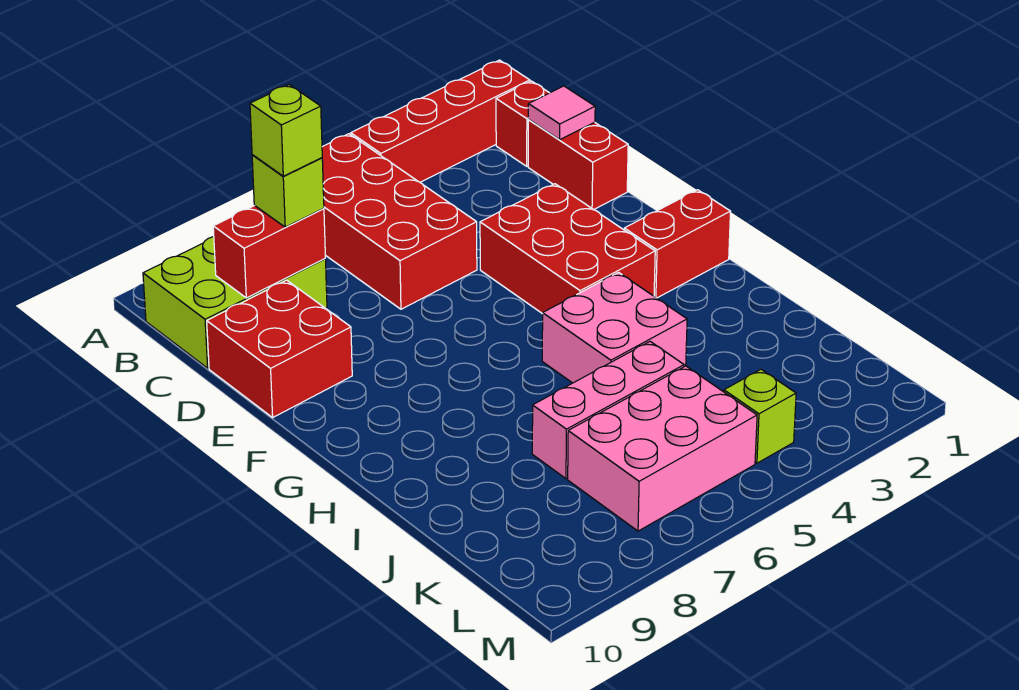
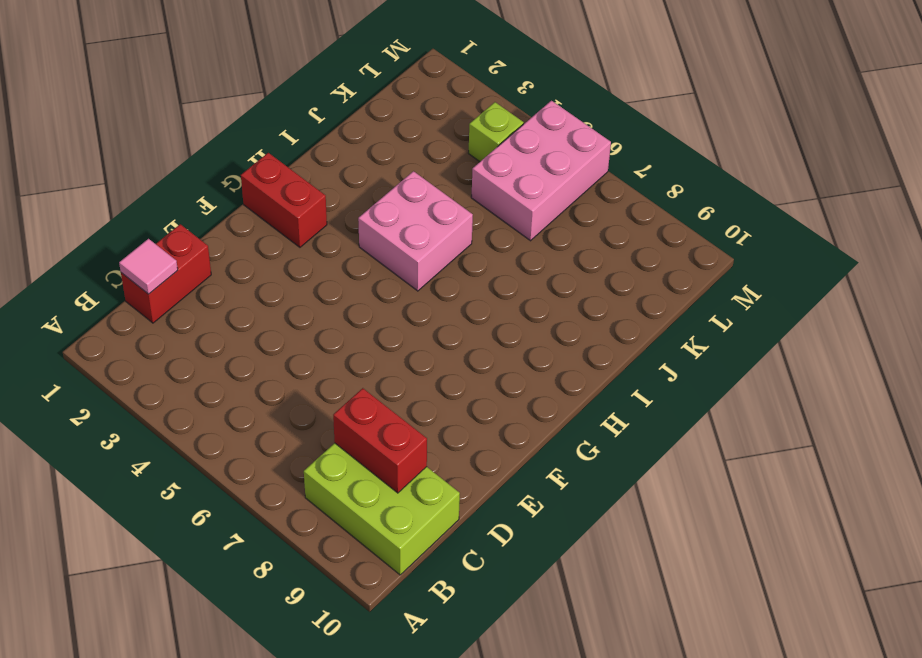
pink 2x3 brick [471,101,611,241] -> pink 2x3 brick turned to [568,366,757,531]
none -> red 1x4 brick [351,60,530,182]
none -> red 2x4 brick [322,134,477,309]
none -> red 1x1 brick [496,81,549,166]

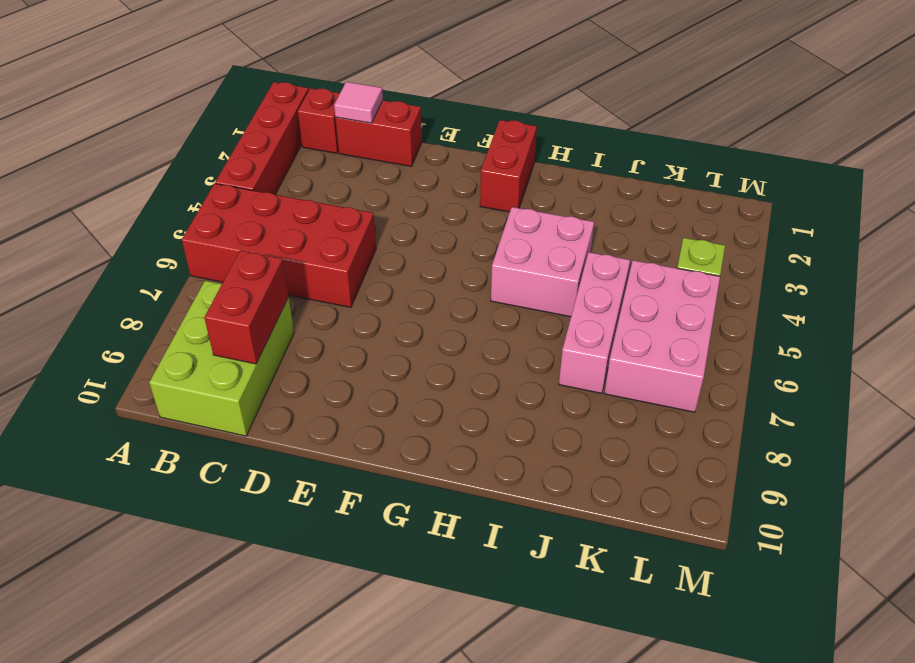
none -> red 2x2 brick [207,280,352,417]
none -> red 2x3 brick [480,184,655,314]
none -> lime 1x1 brick [252,155,324,227]

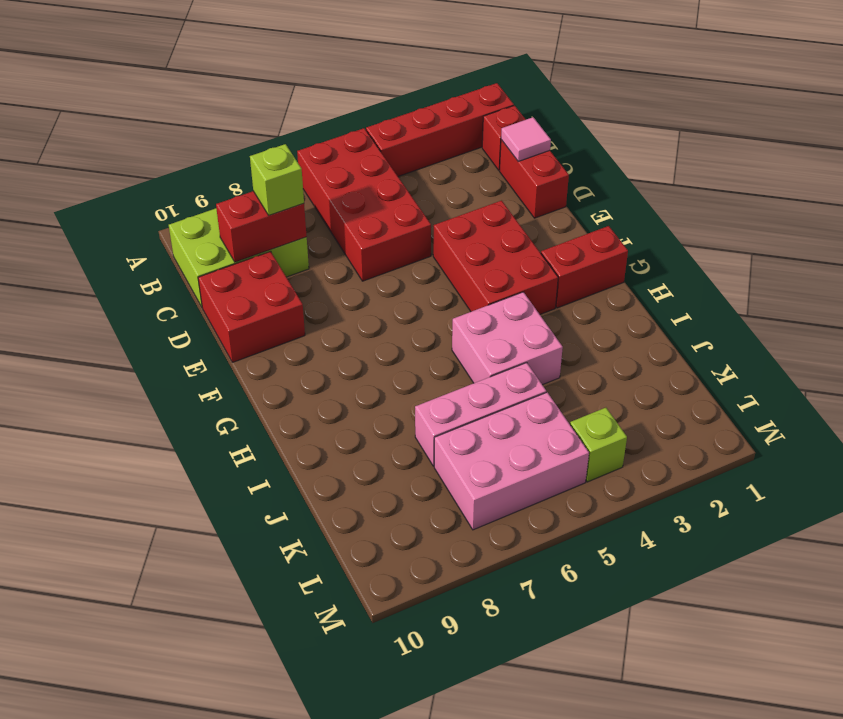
none -> lime 1x1 brick [250,85,322,176]

